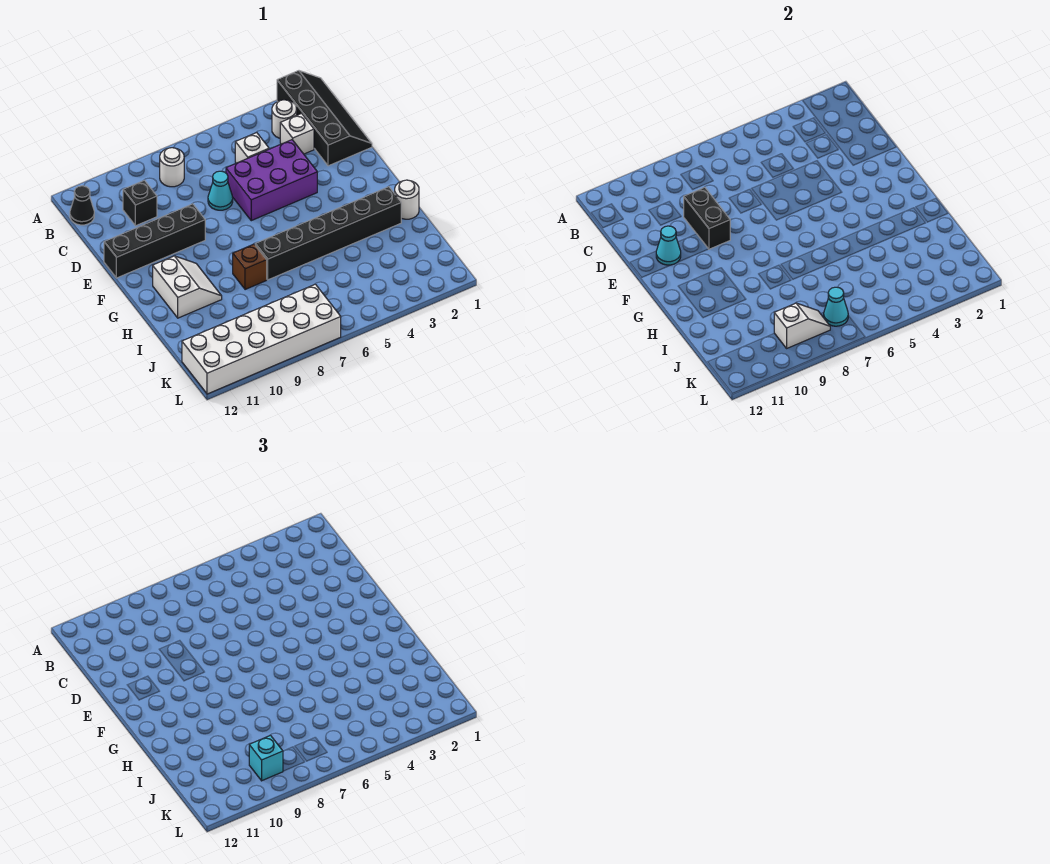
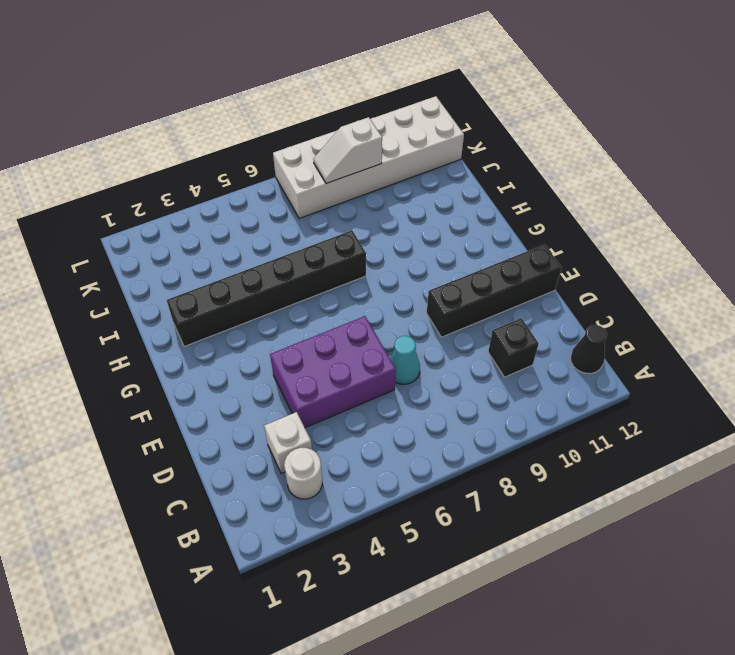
none -> black 2x4 slope [277,71,372,166]
none -> white 1x1 round brick [160,148,184,187]
none -> white 1x1 brick [235,133,269,163]

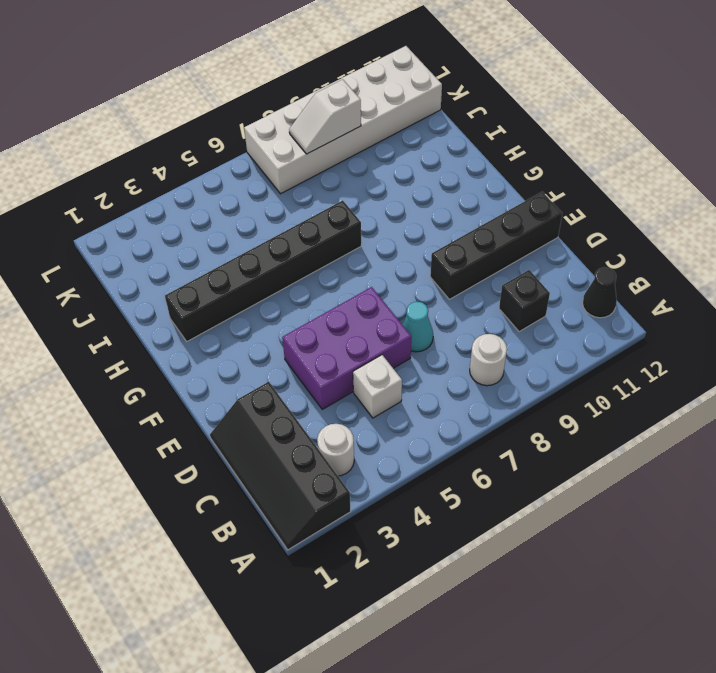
none -> white 1x1 brick [280,113,314,154]
none -> white 2x2 slope [153,256,222,318]
none -> white 1x1 round brick [395,180,419,219]

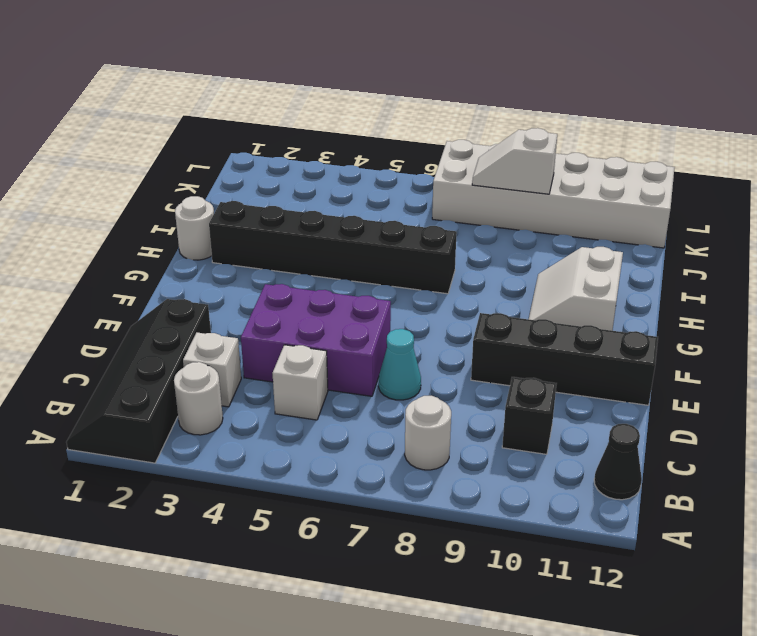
none -> brown 1x1 brick [233,244,267,290]
none -> black 1x2 brick [684,187,730,249]
none -> cyan 1x1 cone [656,226,681,265]

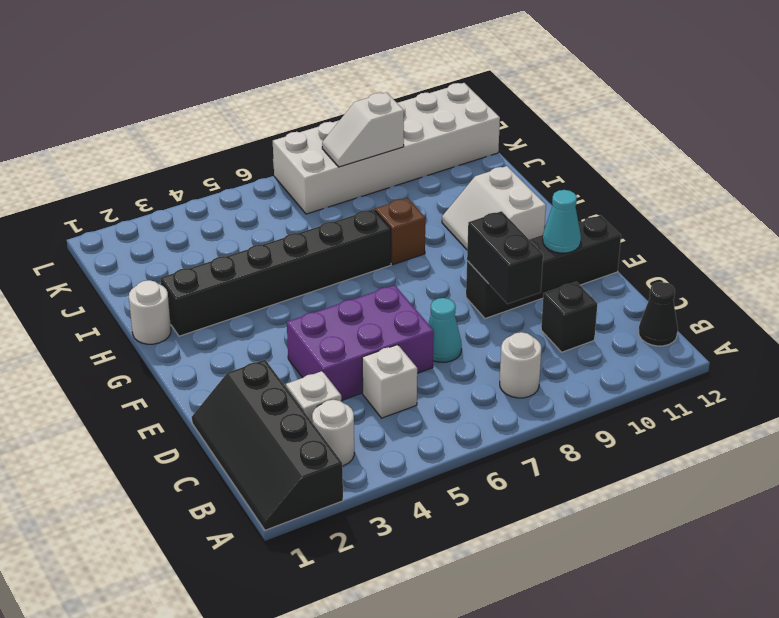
none -> cyan 1x1 cone [824,287,848,326]
none -> cyan 1x1 brick [249,735,283,781]

